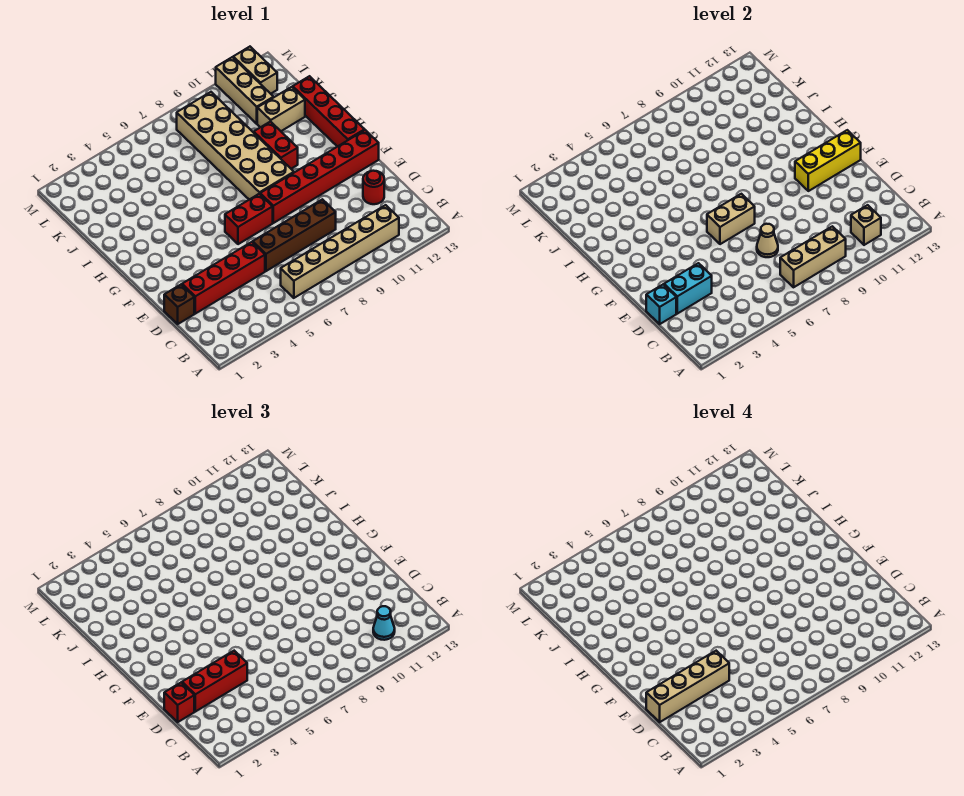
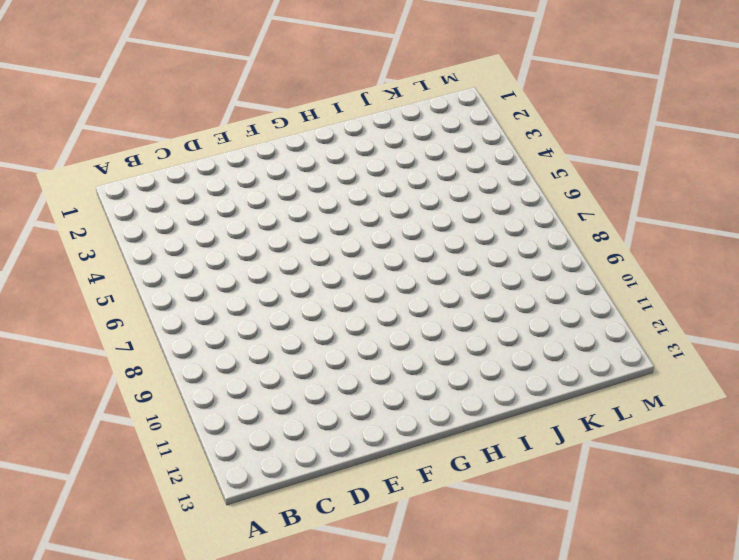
none -> tan 1x6 brick [281,205,399,298]
none -> brown 1x1 brick [164,284,194,324]
none -> red 1x4 brick [182,242,265,314]

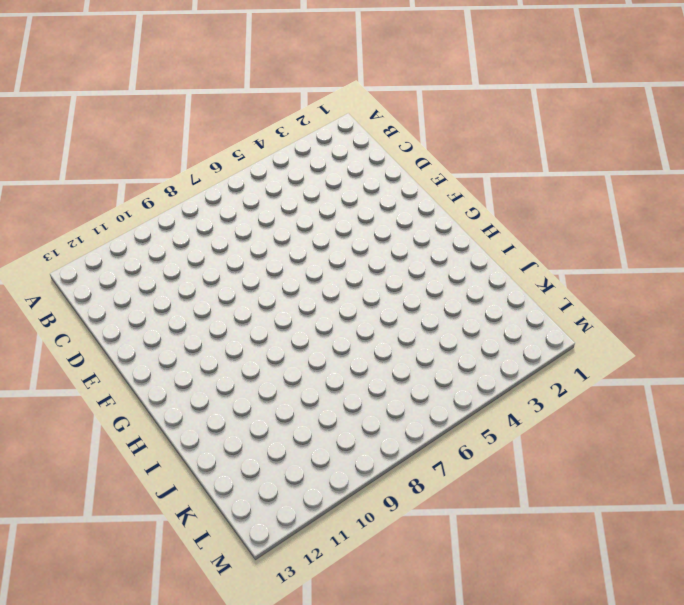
none -> tan 1x6 brick [281,205,399,298]
none -> brown 1x1 brick [164,284,194,324]
none -> red 1x4 brick [182,242,265,314]

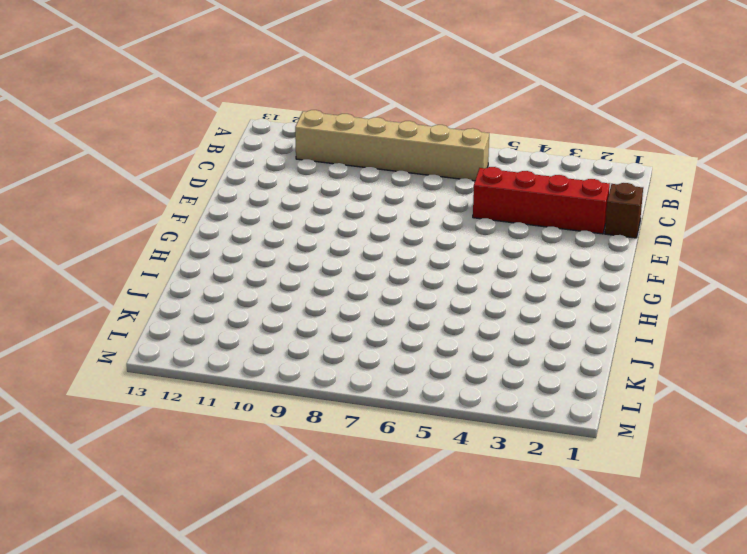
none -> brown 1x4 brick [253,199,336,271]
none -> red 1x1 round brick [363,171,384,204]
none -> red 1x2 brick [225,194,273,244]

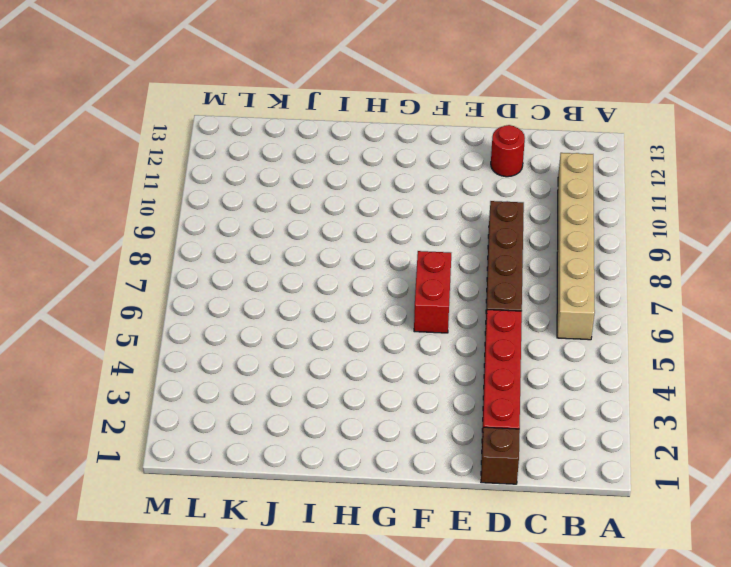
none -> red 1x6 brick [260,130,379,223]
none -> tan 2x6 brick [177,92,294,200]
none -> red 1x4 brick [293,76,365,147]

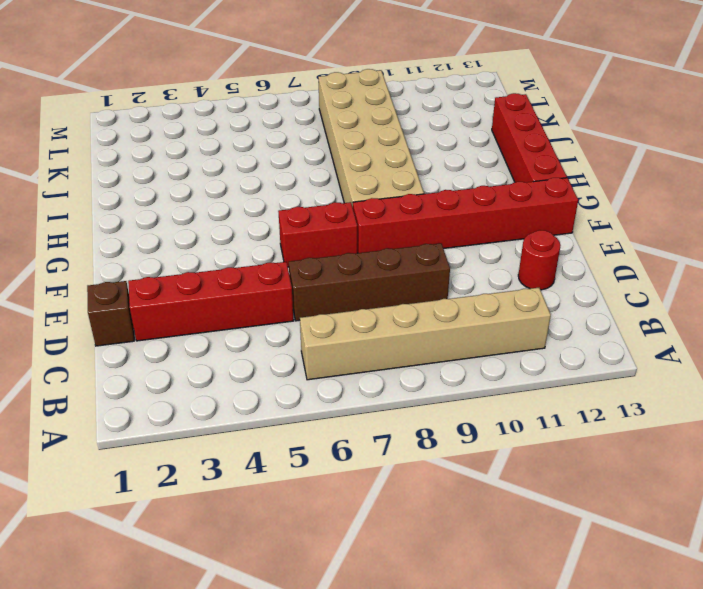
none -> red 1x2 brick [254,121,298,169]
none -> tan 1x2 brick [257,87,305,131]
none -> tan 1x3 brick [216,57,274,124]

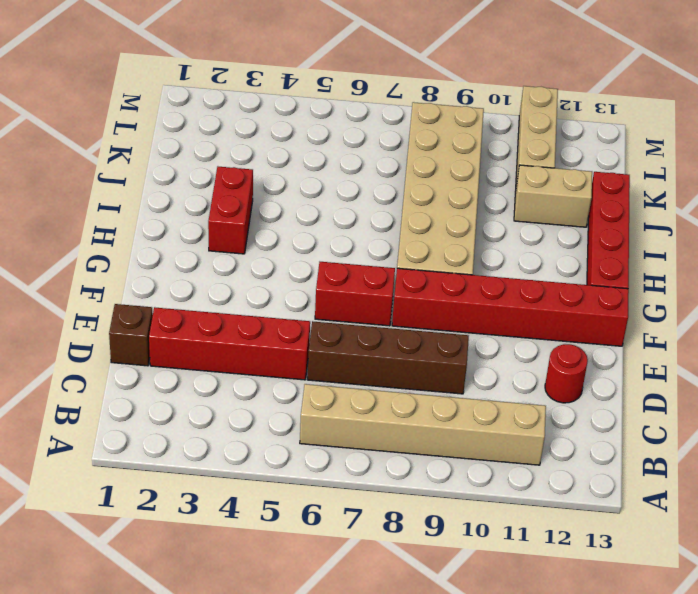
red 1x2 brick [208,167,253,254] -> red 1x2 brick moved to [254,121,298,169]
none -> tan 1x2 brick [233,47,277,94]
none -> tan 1x3 brick [780,226,846,287]
none -> tan 1x1 brick [851,205,881,245]

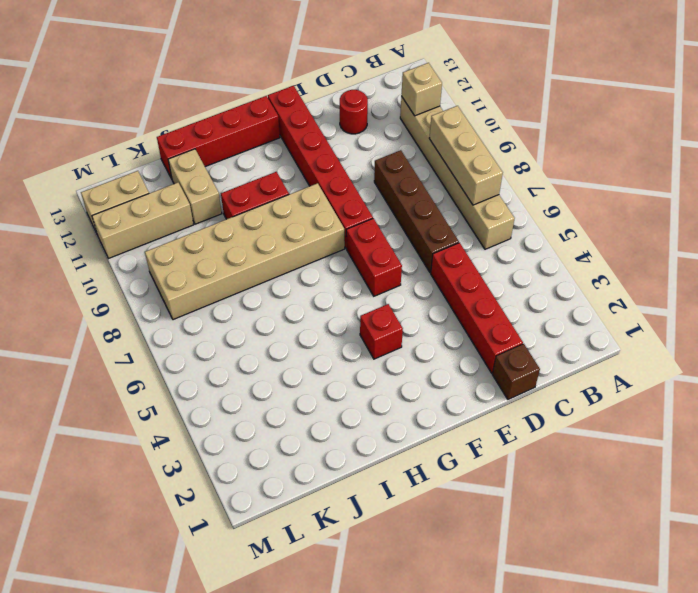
red 1x1 brick [360,304,403,359] -> red 1x1 brick moved to [164,682,194,722]
none -> cyan 1x1 brick [646,284,676,324]
none -> cyan 1x2 brick [664,263,712,314]
none -> tan 1x1 cone [757,224,778,257]

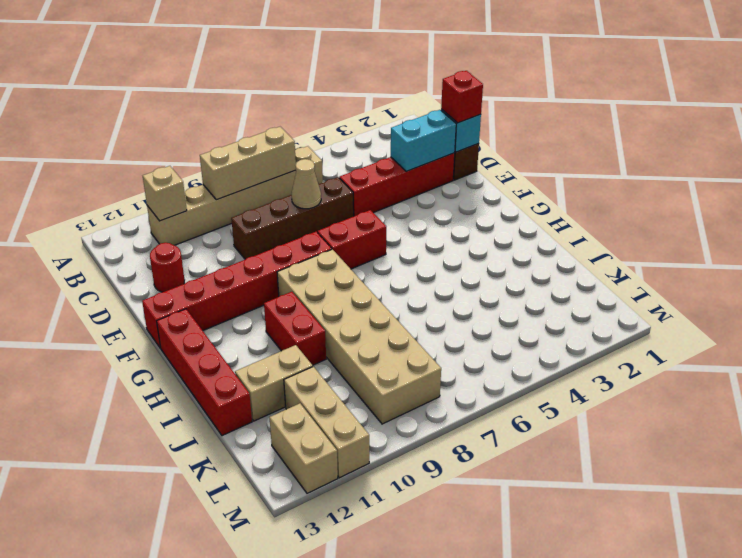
none -> tan 1x2 brick [707,194,755,244]
none -> yellow 1x3 brick [795,130,861,191]
none -> cyan 1x1 cone [373,606,395,640]

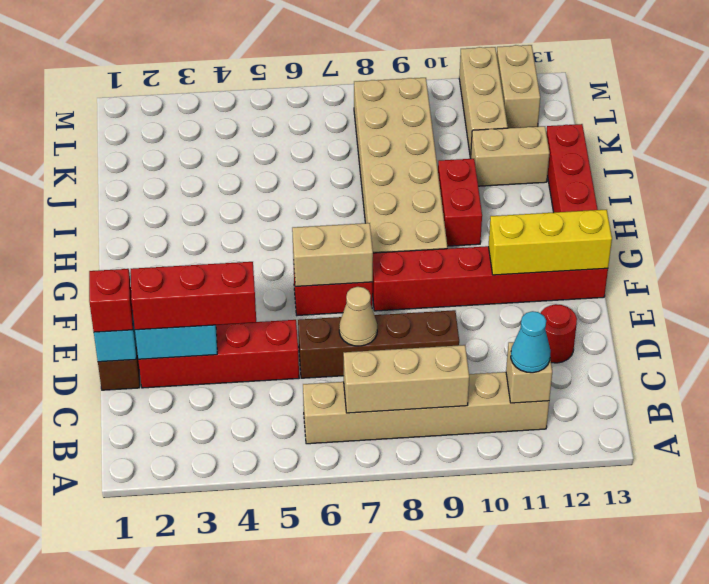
none -> tan 1x4 brick [646,651,729,722]

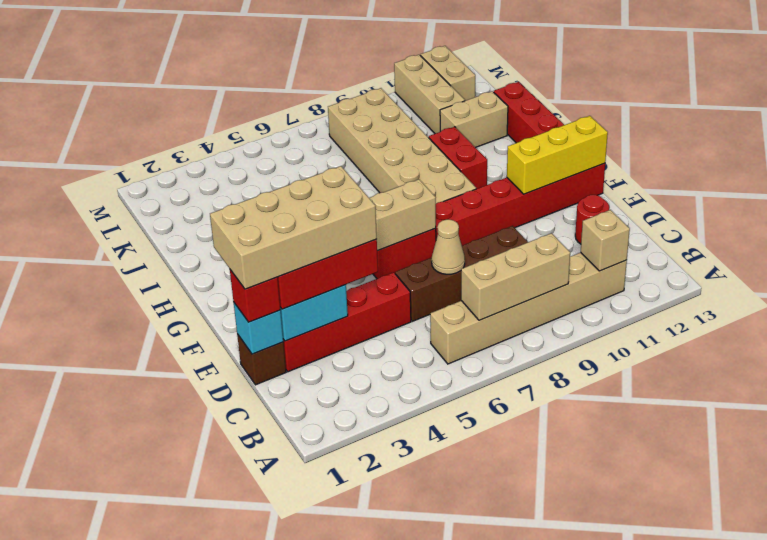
tan 2x4 brick [210,166,377,289] -> tan 1x4 brick [646,651,729,722]
none -> cyan 1x1 cone [373,606,395,640]

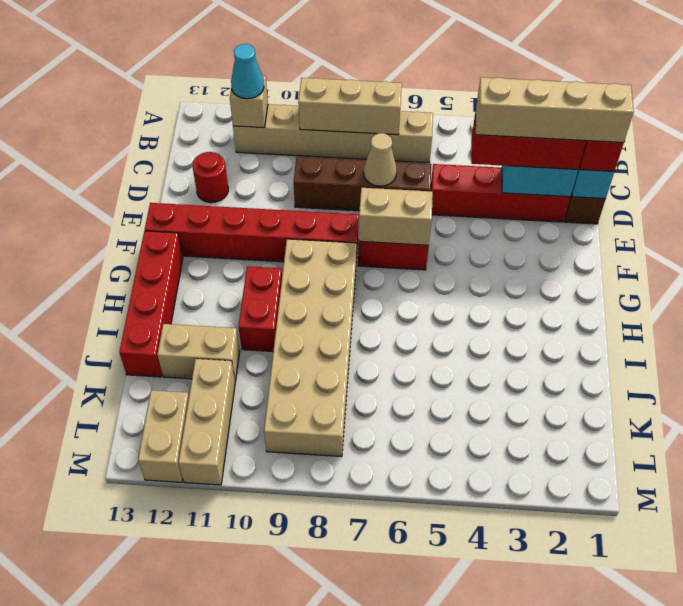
none -> yellow 1x3 brick [795,130,861,191]

